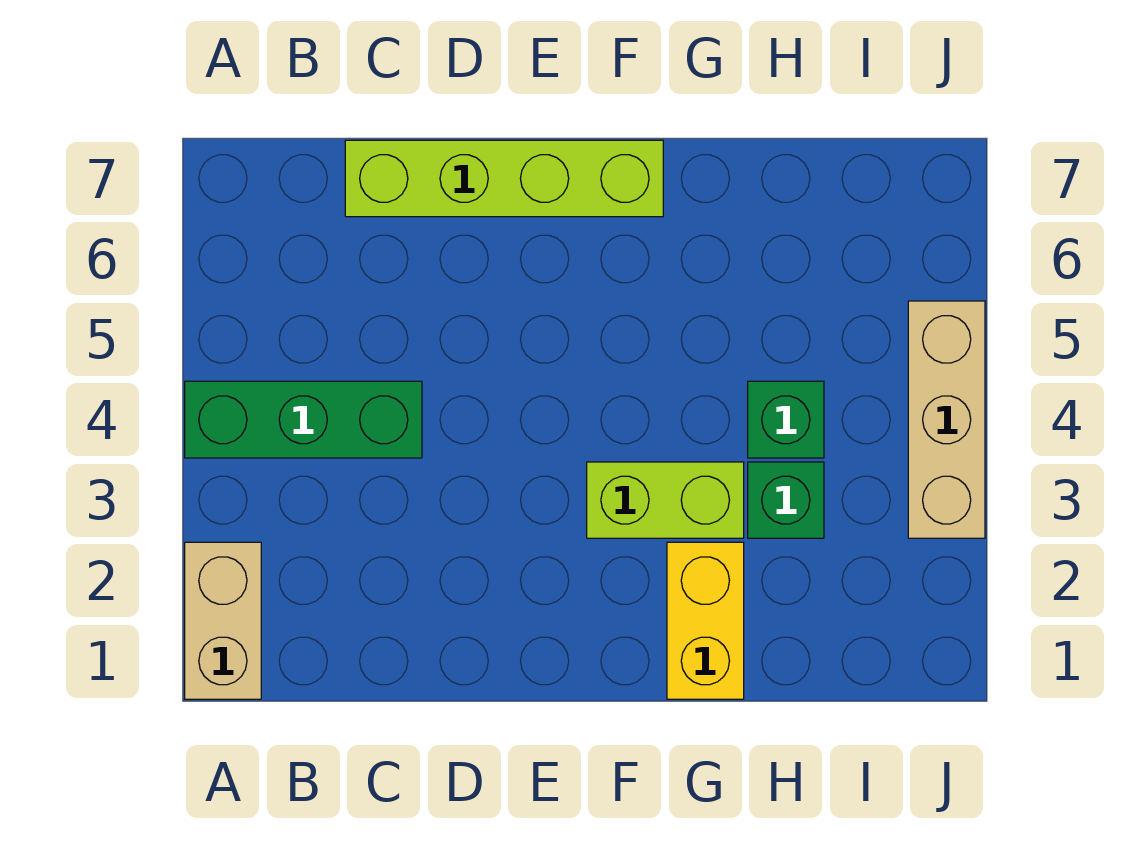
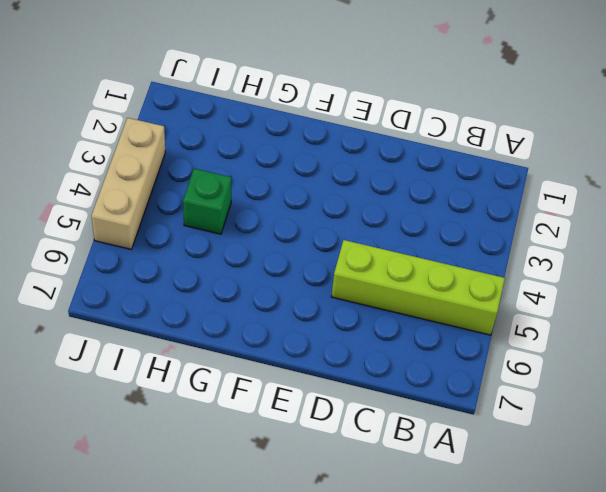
lime 1x4 brick [331,240,505,335] -> lime 1x4 brick moved to [345,140,663,217]
none -> tan 1x2 brick [185,542,261,699]
none -> green 1x3 brick [185,381,422,458]

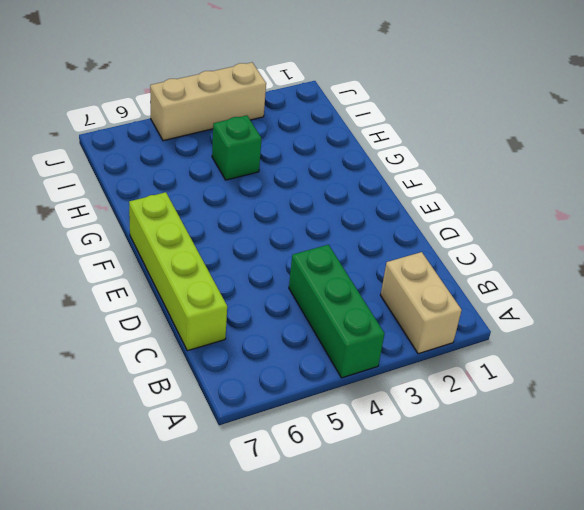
tan 1x2 brick [380,252,462,354] -> tan 1x2 brick turned to [185,542,261,699]
none -> lime 1x2 brick [587,462,744,538]
none -> yellow 1x2 brick [667,542,744,699]

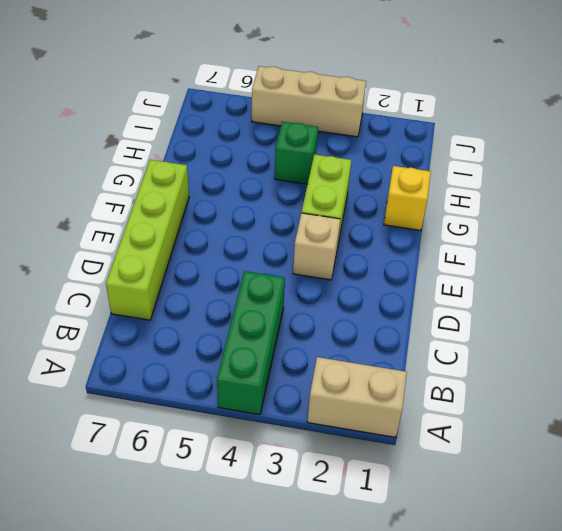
tan 1x1 brick [293,213,340,280] -> none
yellow 1x1 brick [384,166,431,230] -> yellow 1x2 brick [667,542,744,699]
none -> green 1x1 brick [748,462,824,538]

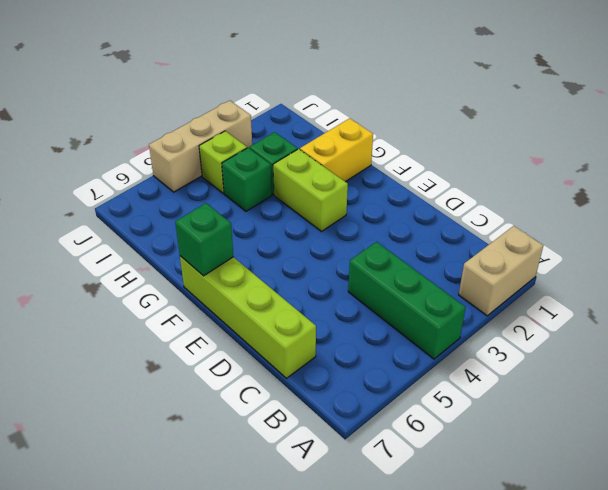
green 1x1 brick [175,203,233,276] -> none
lime 1x1 brick [199,131,247,193] -> none

